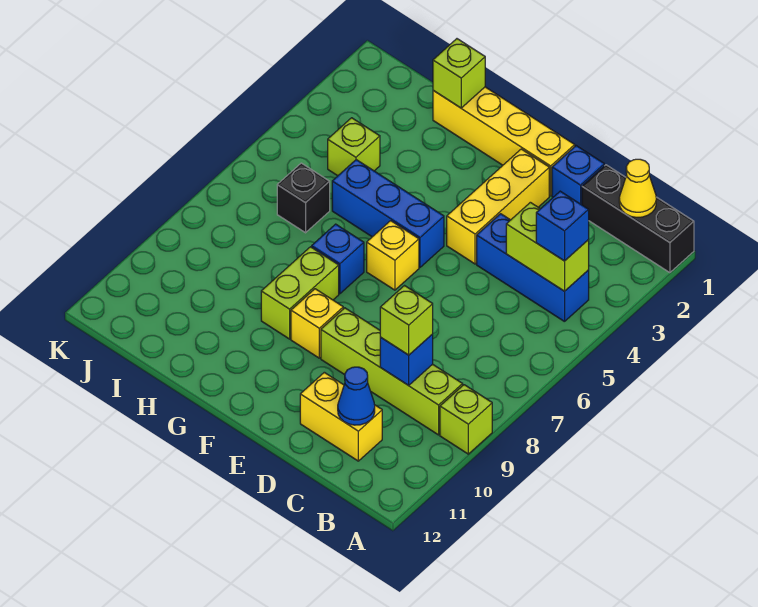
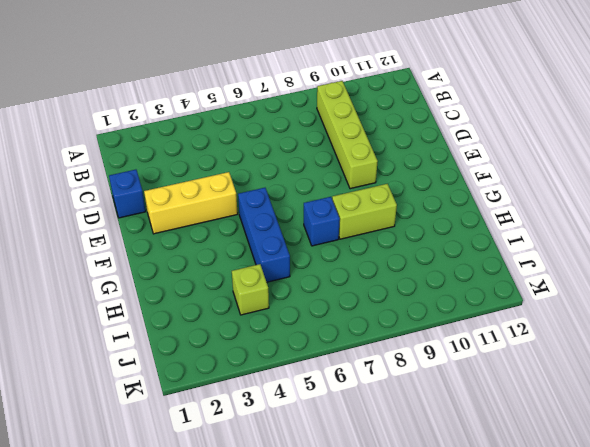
none -> black 1x3 brick [582,165,694,273]
none -> lime 1x1 brick [440,385,492,454]
none -> blue 1x3 brick [477,214,589,322]

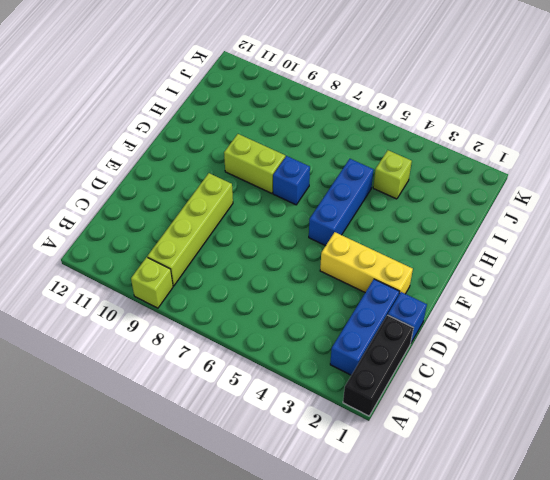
blue 1x3 brick [330,279,399,375] -> blue 1x3 brick moved to [477,214,589,322]
none -> yellow 1x2 brick [300,372,382,461]
none -> yellow 1x4 brick [433,87,575,196]
none -> yellow 1x1 brick [367,221,419,290]

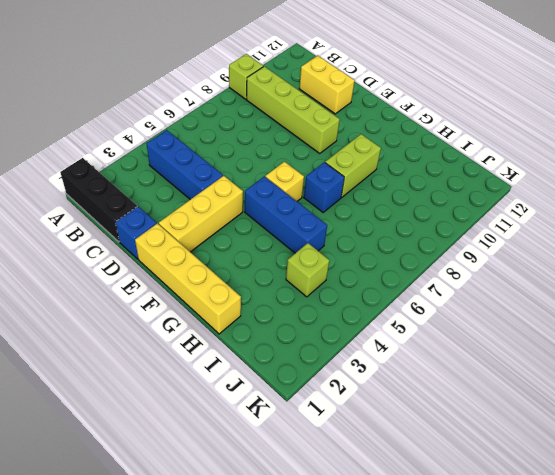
none -> yellow 1x1 brick [291,289,343,358]
none -> black 1x1 brick [277,163,330,233]
none -> yellow 1x1 cone [619,159,656,217]

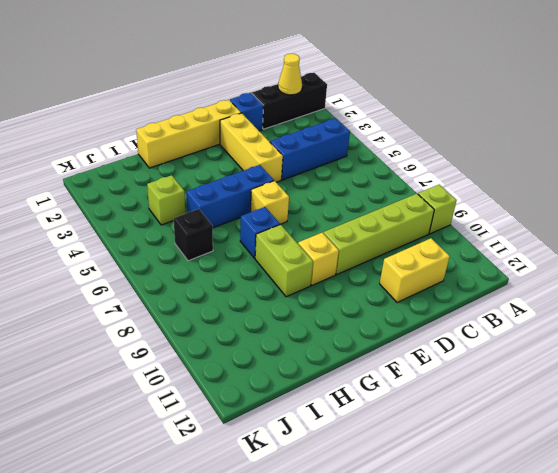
none -> lime 1x2 brick [506,202,589,291]
none -> blue 1x1 brick [380,334,433,385]
none -> blue 1x1 cone [338,367,375,425]

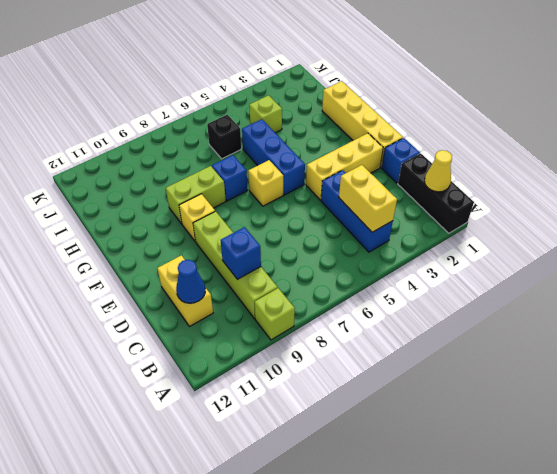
yellow 1x2 brick [339,165,397,232] -> lime 1x2 brick [506,202,589,291]
none -> lime 1x1 brick [433,39,485,108]
none -> blue 1x1 brick [536,191,589,261]
none -> lime 1x1 brick [380,286,433,355]

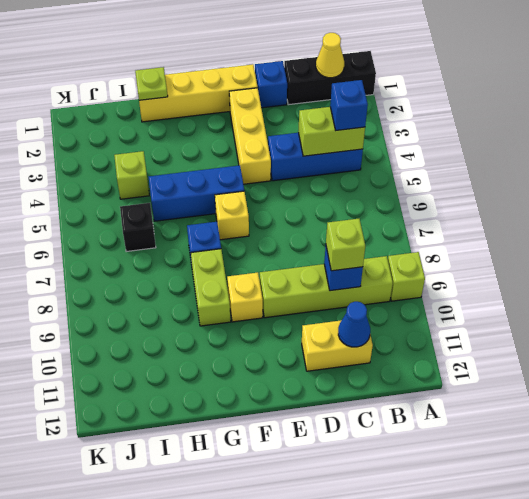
lime 1x1 plate [135,67,168,100] -> lime 1x1 brick [433,39,485,108]

